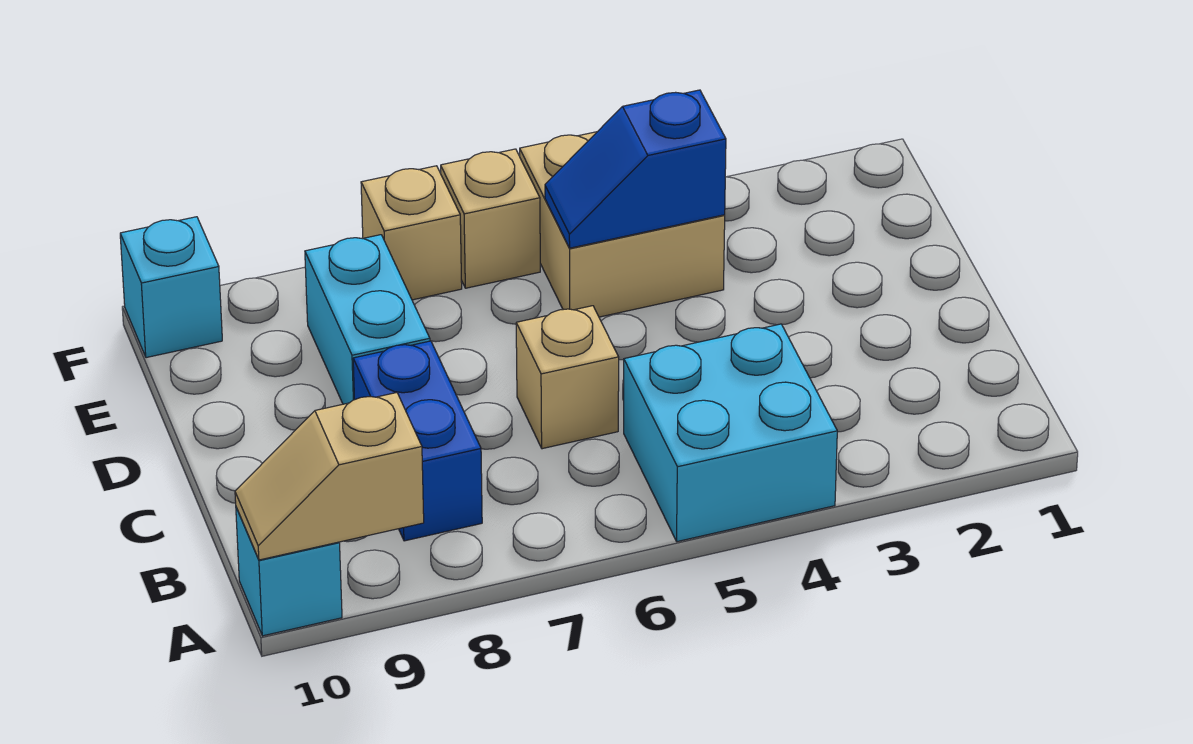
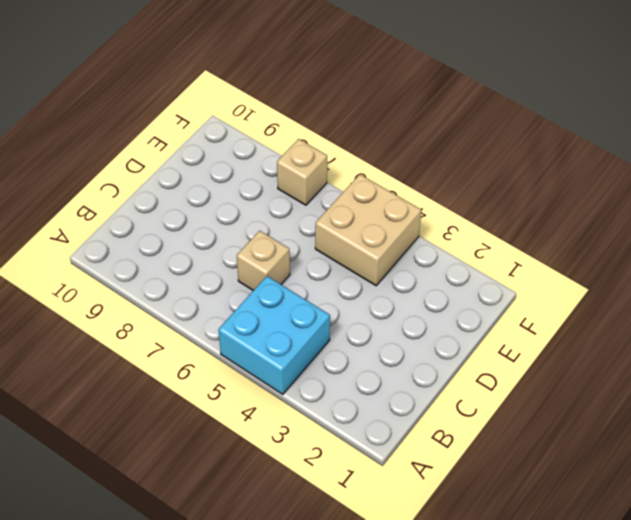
none -> cyan 1x1 brick [236,508,342,636]
none -> blue 1x2 brick [353,341,482,541]

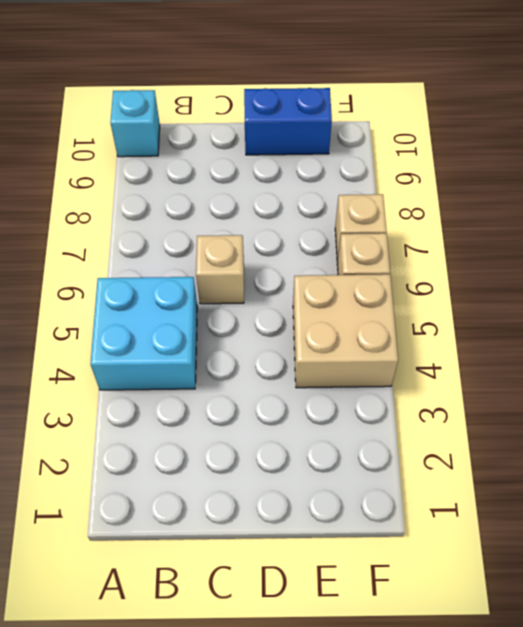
blue 1x2 brick [244,88,332,155] -> blue 1x2 brick moved to [353,341,482,541]
none -> cyan 1x2 brick [305,235,430,404]
none -> cyan 1x1 brick [120,217,222,358]

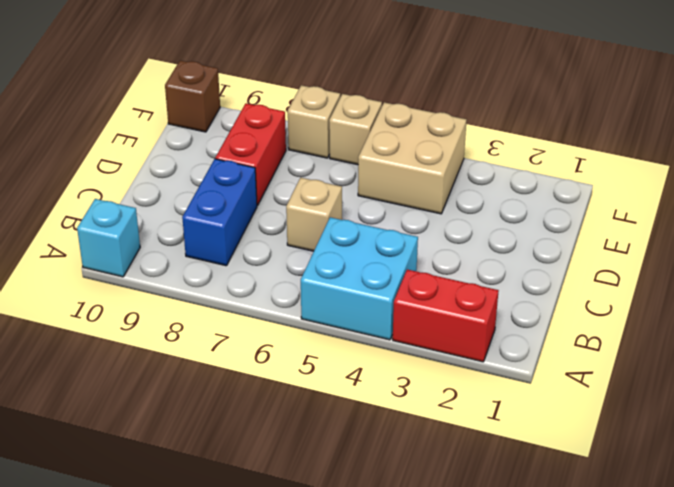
red 1x2 brick [393,269,499,362] -> none
red 1x2 brick [215,103,286,206] -> cyan 1x2 brick [305,235,430,404]
brown 1x1 brick [165,60,220,132] -> cyan 1x1 brick [120,217,222,358]
none -> tan 1x2 slope [235,393,424,560]
none -> blue 1x2 slope [545,90,726,248]

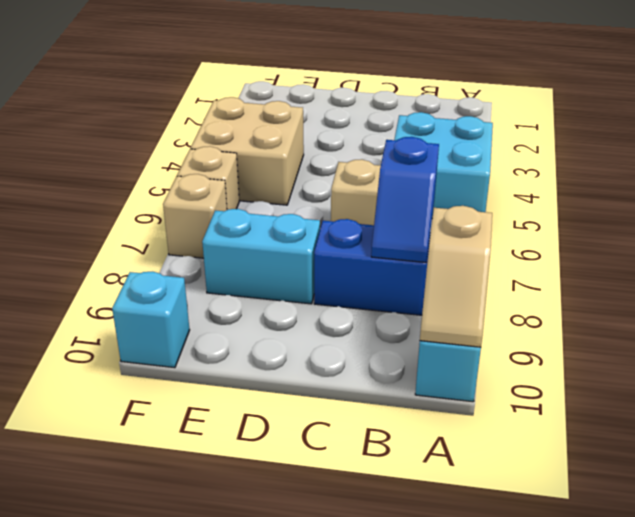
blue 1x2 slope [371,137,439,262] -> blue 1x2 slope moved to [545,90,726,248]

